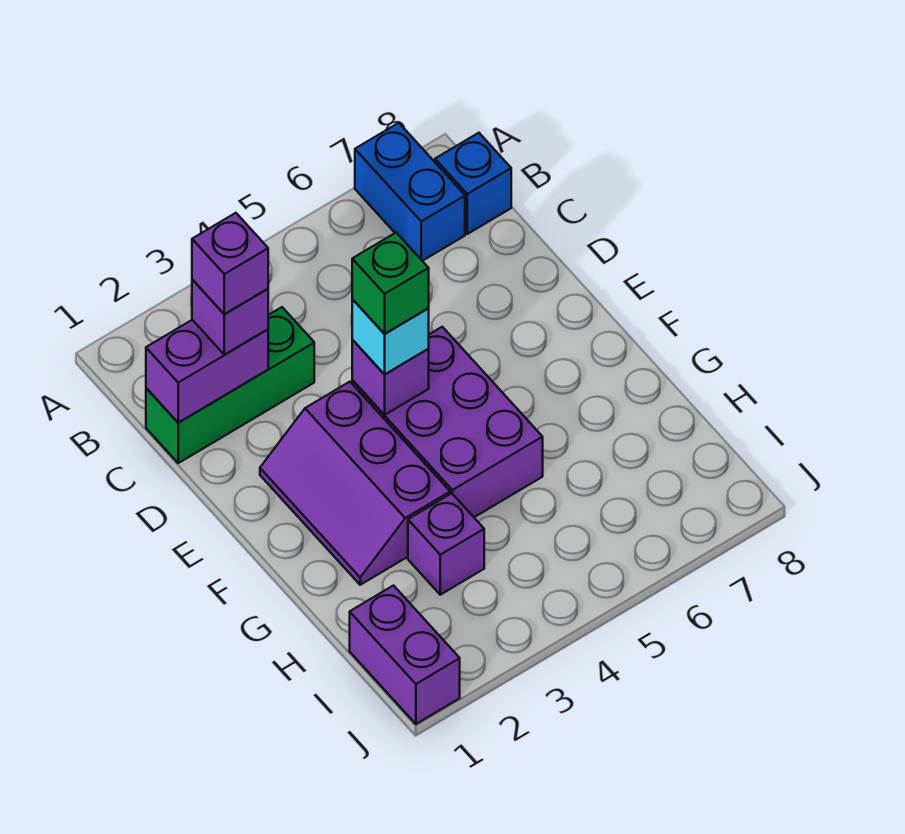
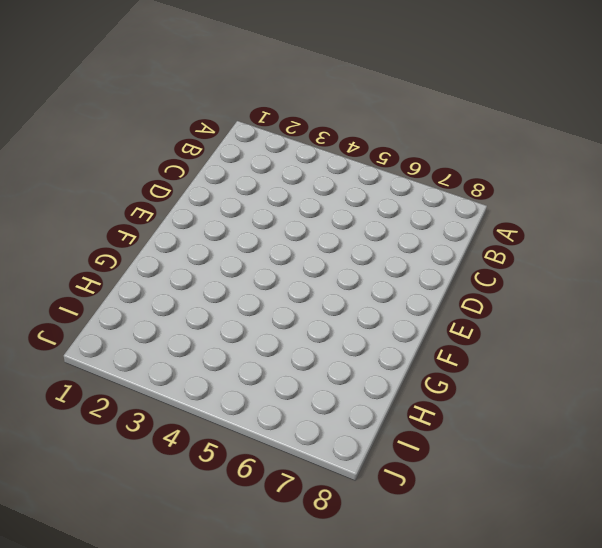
none -> blue 1x2 brick [355,123,465,261]
none -> blue 1x1 brick [435,133,511,234]
none -> green 1x3 brick [146,307,314,463]

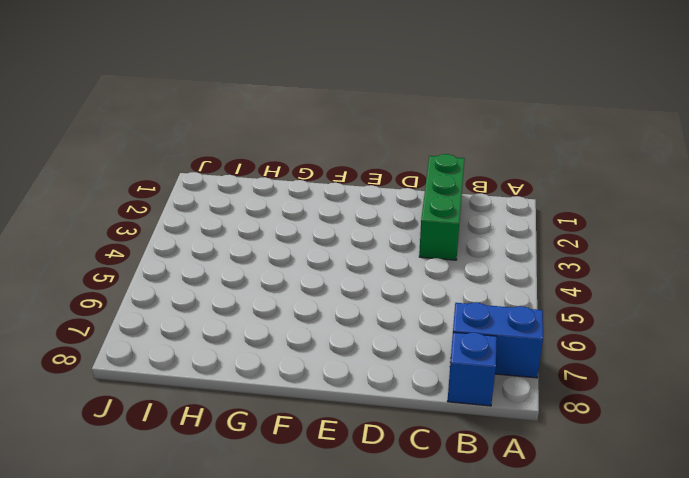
none -> purple 2x3 slope [260,382,450,585]
none -> purple 2x3 brick [352,327,543,517]
none -> purple 1x1 brick [408,493,484,595]

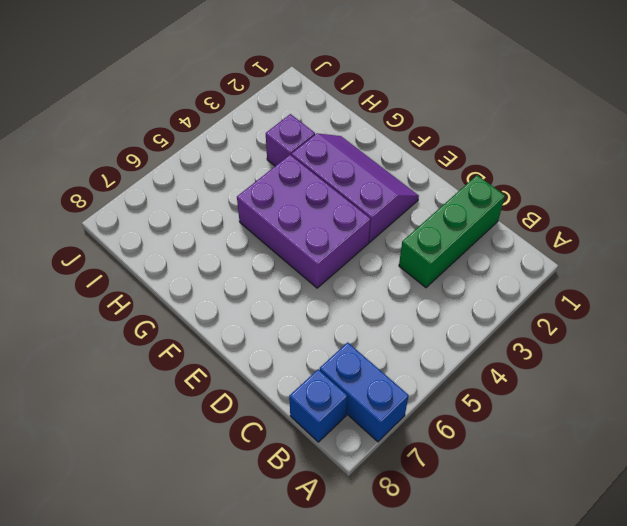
none -> purple 1x2 brick [350,586,460,724]
none -> purple 1x2 brick [146,320,268,423]
none -> purple 1x1 brick [352,340,429,415]

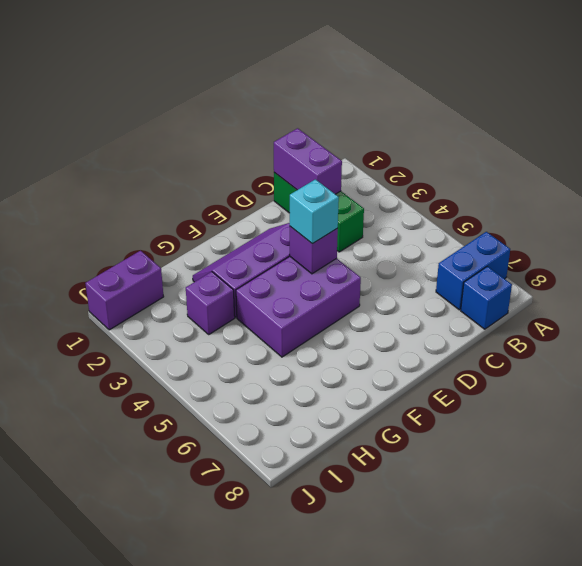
none -> purple 1x1 brick [192,280,268,355]
none -> purple 1x1 brick [192,213,268,314]
none -> green 1x1 brick [352,233,429,334]

